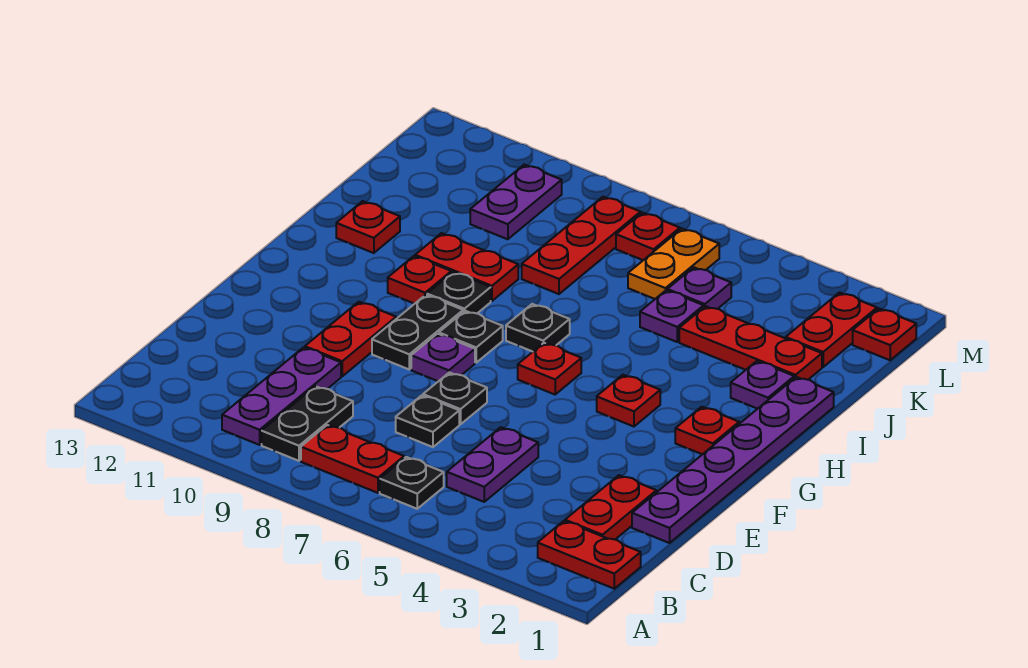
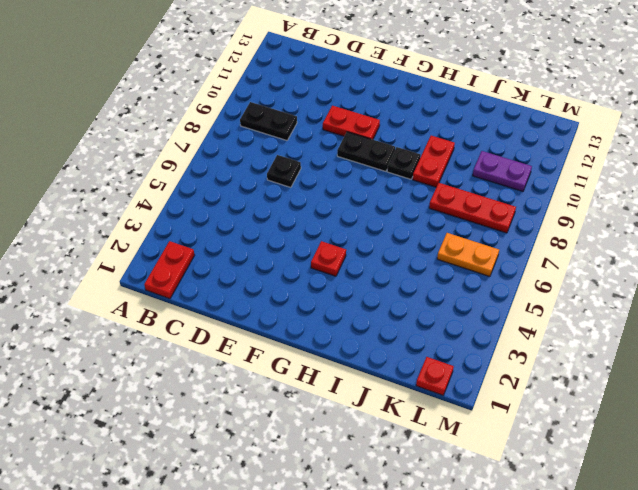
none -> black 1x1 plate [380,457,444,509]
none -> red 1x2 plate [301,425,404,493]
none -> purple 1x3 plate [222,347,341,445]
none -> red 1x2 plate [565,475,656,539]

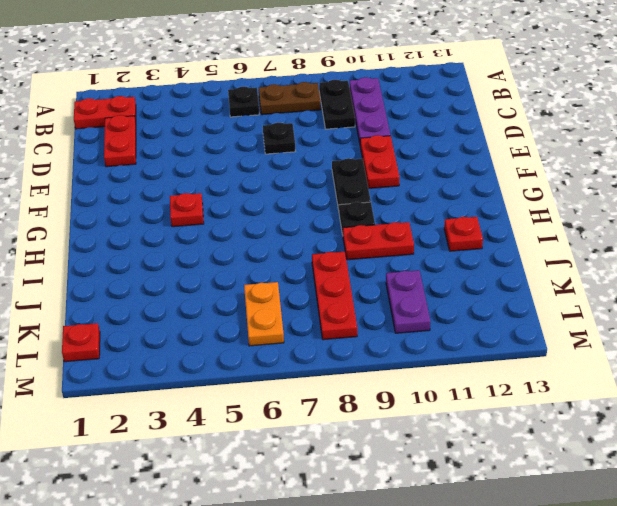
brown 1x2 plate [259,82,321,115] -> red 1x2 plate [301,425,404,493]
none -> purple 1x2 plate [447,427,538,502]
none -> purple 1x6 plate [632,377,834,543]
none -> black 1x1 plate [423,372,487,424]
none -> purple 1x1 plate [411,334,475,381]

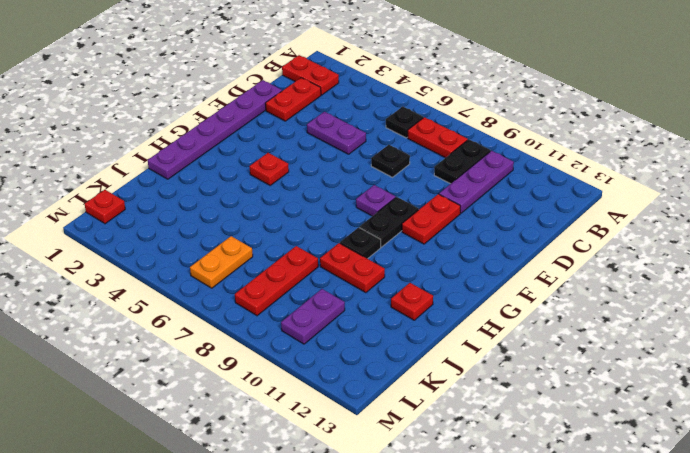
purple 1x2 plate [307,112,366,154] -> purple 1x2 plate turned to [447,427,538,502]
none -> black 1x1 plate [423,372,487,424]
none -> red 1x1 plate [675,407,739,454]
none -> red 1x1 plate [518,343,581,394]
none -> black 1x1 plate [439,311,503,362]

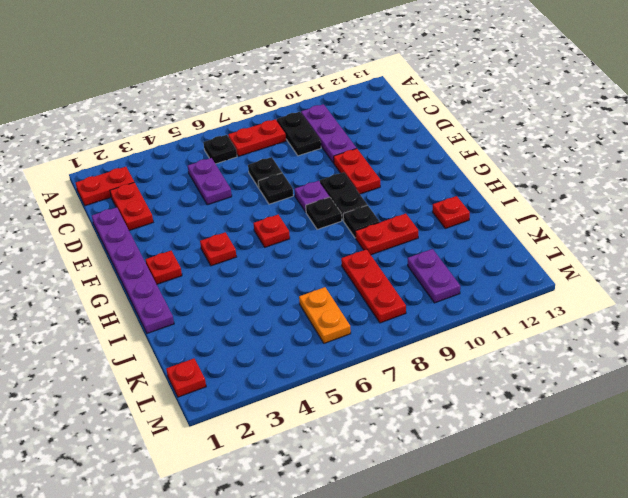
none -> black 1x1 plate [506,304,570,352]
none -> red 1x1 plate [388,256,451,304]
none -> purple 1x1 plate [731,361,794,409]
none -> red 1x3 plate [679,306,822,380]

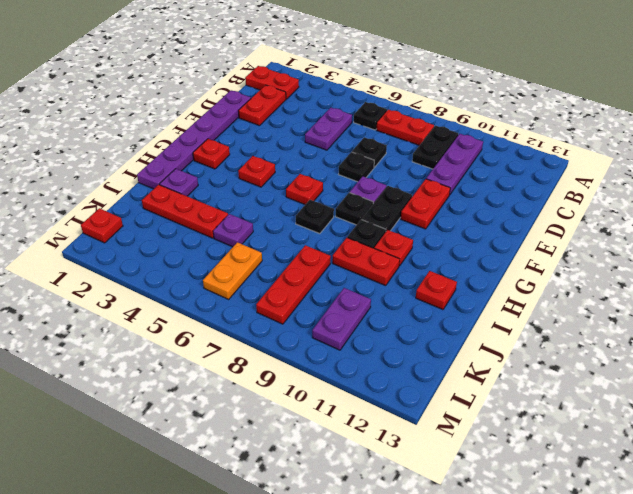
none -> red 1x2 plate [786,292,877,367]
none -> purple 1x1 plate [667,267,731,309]
none -> red 1x1 plate [616,213,680,260]

